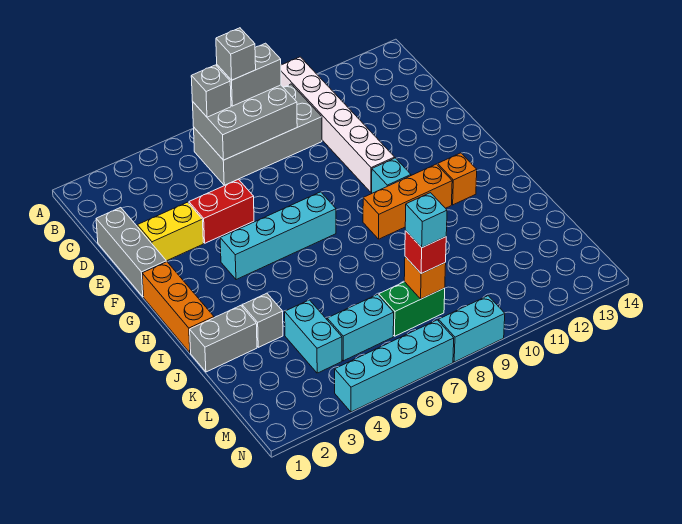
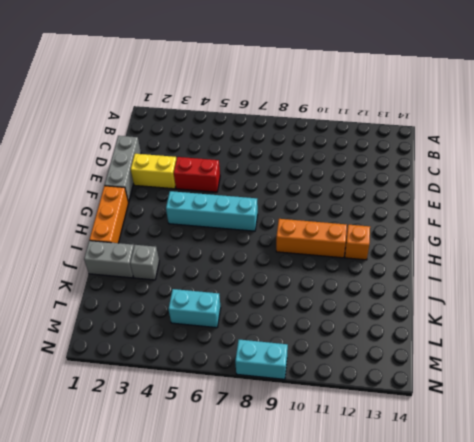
none -> white 1x6 brick [281,57,395,192]
none -> grey 2x4 brick [194,84,322,185]
none -> cyan 1x1 brick [372,158,411,193]

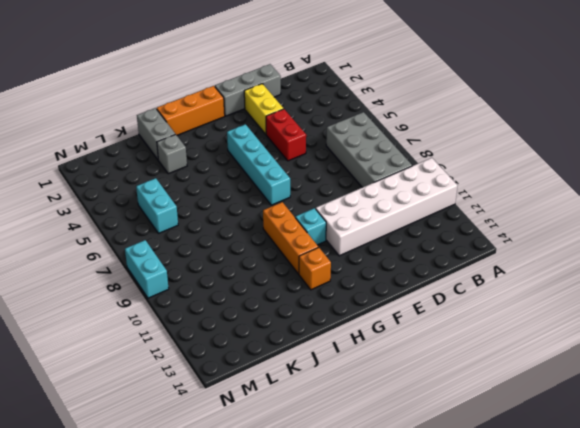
white 2x6 brick [316,158,457,256] -> white 1x6 brick [281,57,395,192]
none -> cyan 1x2 brick [285,300,342,373]
none -> green 1x2 brick [379,282,445,336]
none -> cyan 1x4 brick [335,320,454,412]

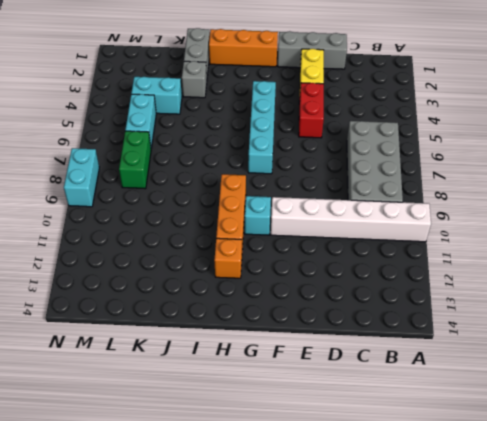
none -> cyan 1x4 brick [335,320,454,412]
none -> grey 2x3 brick [193,85,297,160]
none -> orange 1x1 brick [404,257,446,299]

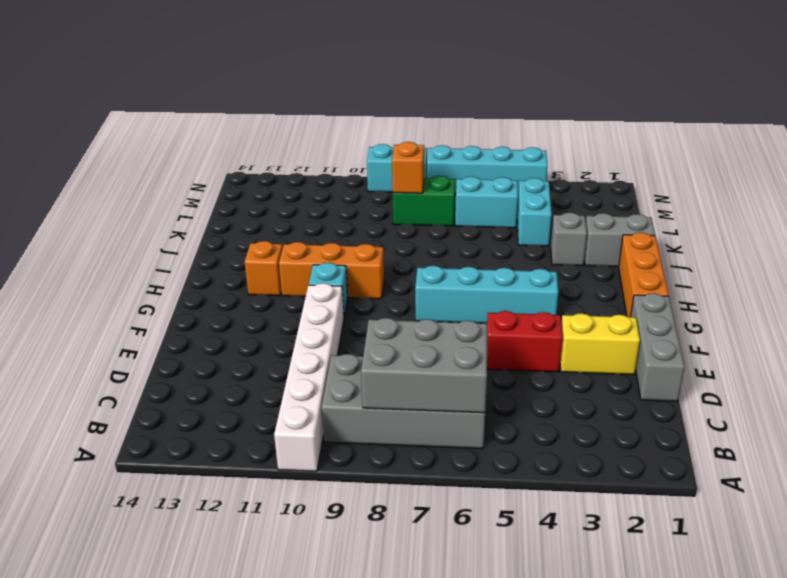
none -> grey 1x1 brick [191,65,231,117]
none -> grey 1x2 brick [217,43,281,106]
none -> red 1x1 brick [405,230,446,274]

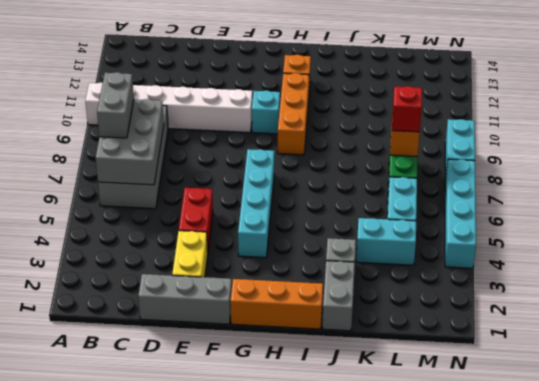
none -> grey 1x1 brick [191,65,231,117]
none -> grey 1x1 brick [216,28,256,80]
none -> cyan 1x1 brick [405,193,447,248]

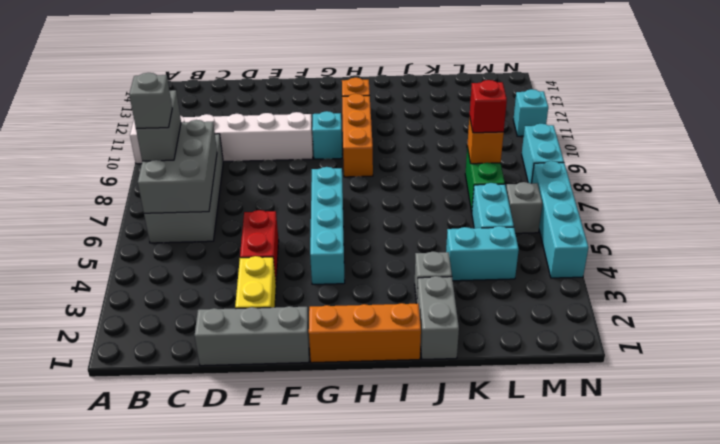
grey 1x1 brick [506,182,542,233] -> grey 1x1 brick moved to [191,65,231,117]
cyan 1x1 brick [513,89,548,136] -> cyan 1x1 brick moved to [405,193,447,248]

